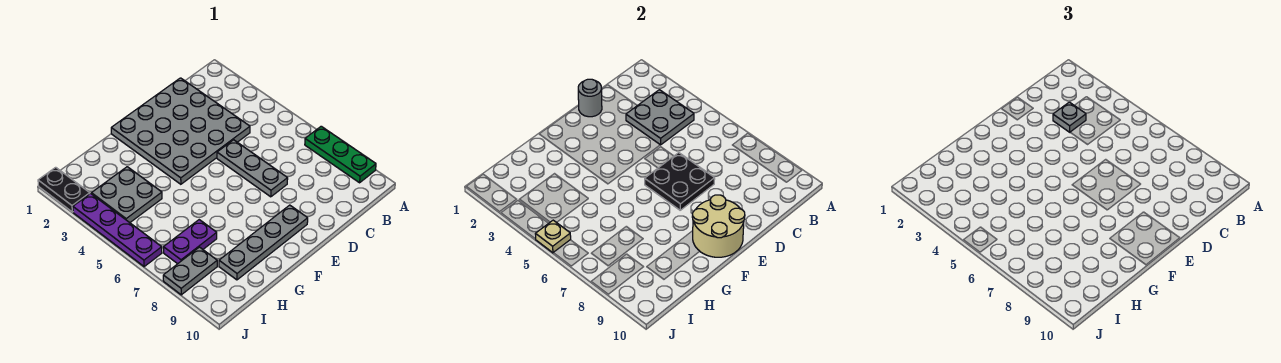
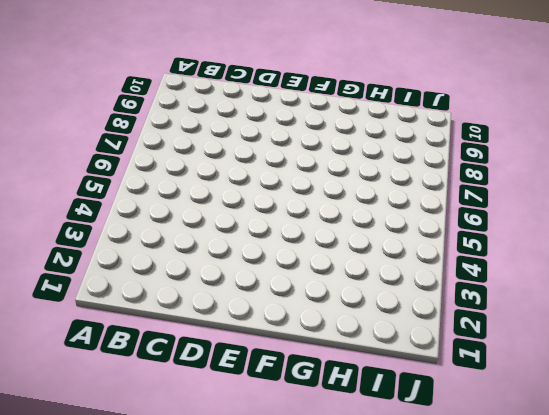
none -> green 1x3 plate [305,126,376,183]
none -> grey 4x4 plate [111,78,250,184]
none -> grey 1x3 plate [217,140,288,197]

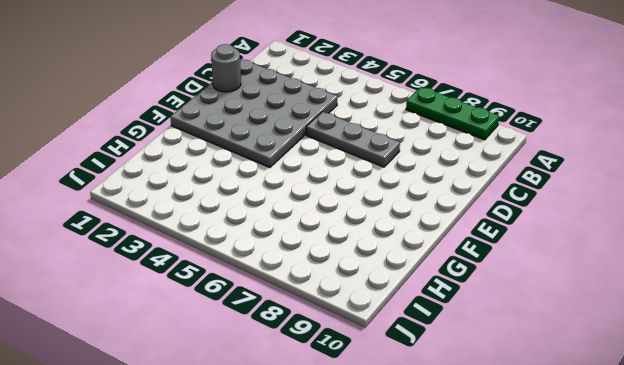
none -> grey 1x4 plate [219,205,308,280]
none -> grey 2x2 plate [91,167,162,223]
none -> purple 1x2 plate [163,220,217,264]

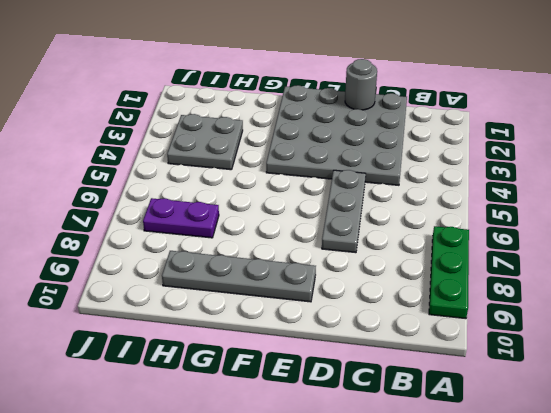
none -> grey 1x2 plate [163,247,217,295]
none -> black 1x2 plate [38,167,90,212]
none -> purple 1x4 plate [73,194,162,266]

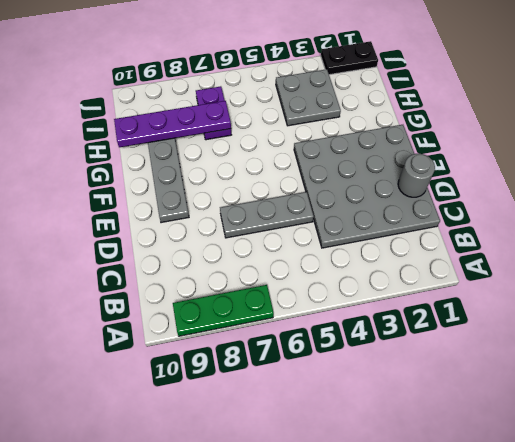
purple 1x4 plate [114,101,231,148] -> purple 1x4 plate moved to [73,194,162,266]
none -> grey 1x2 plate [163,247,217,295]
none -> grey 2x2 plate [626,90,694,145]
none -> black 2x2 plate [645,153,715,210]

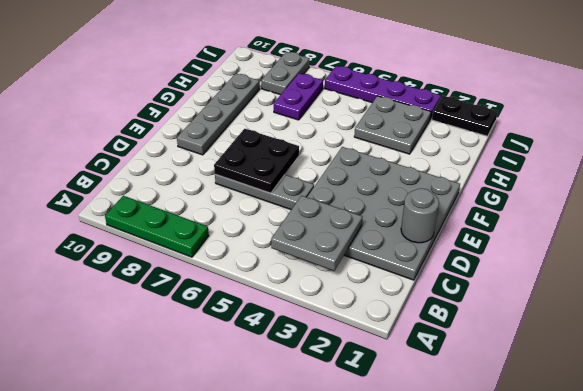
none -> tan 2x2 round brick [692,195,745,257]
none -> tan 1x1 plate [536,220,571,253]
none -> grey 1x1 plate [1053,102,1086,132]

